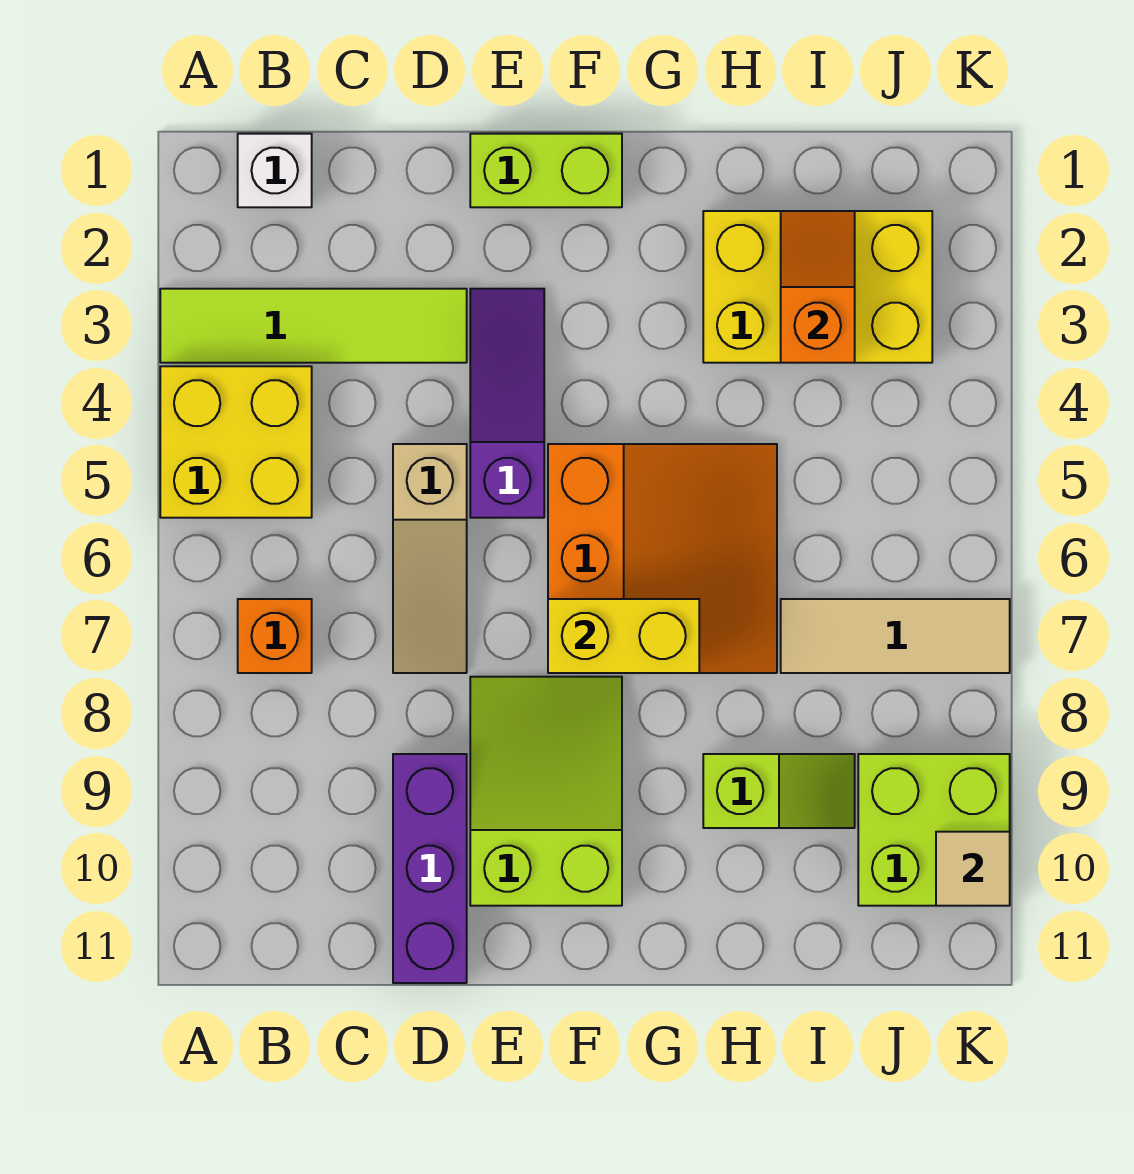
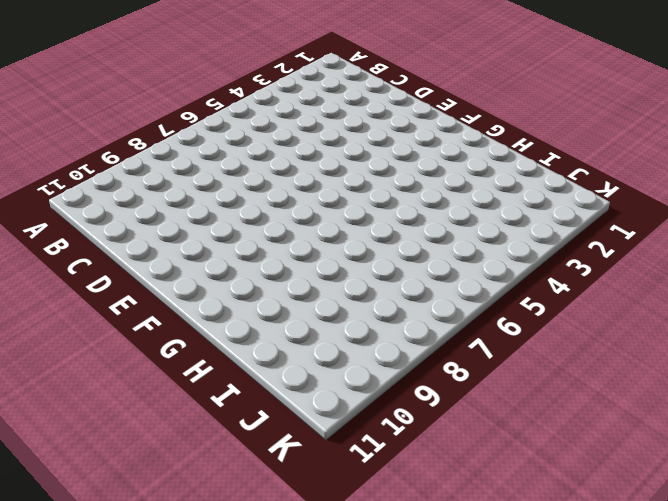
none -> lime 1x4 tile [160,289,467,363]
none -> yellow 2x2 brick [160,366,312,518]
none -> white 1x1 brick [238,134,312,207]

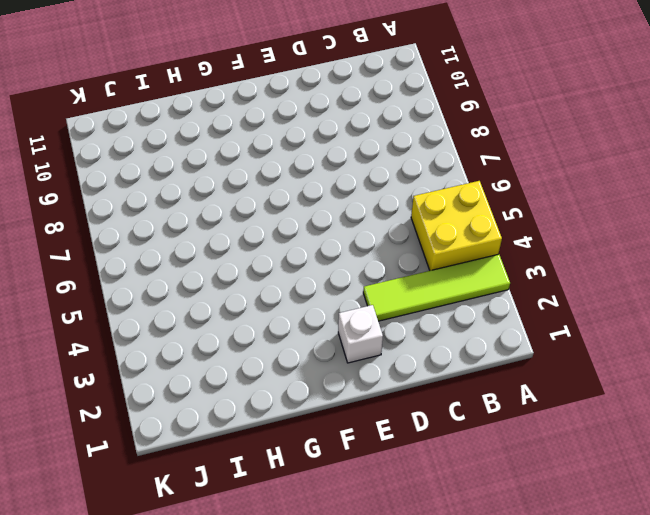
white 1x1 brick [338,305,383,363] -> white 1x1 brick moved to [238,134,312,207]
none -> orange 1x1 brick [238,599,312,673]
none -> tan 1x3 slope [393,444,467,673]
none -> purple 1x3 brick [393,754,467,983]

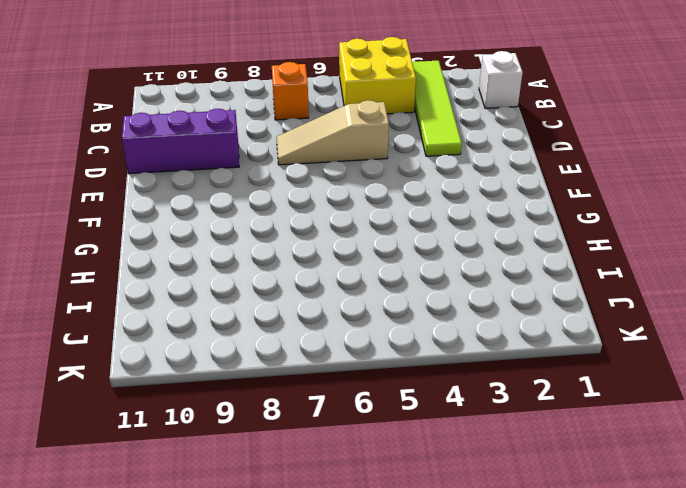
none -> lime 1x2 brick [470,134,622,207]
none -> purple 1x3 slope [470,289,544,518]
none -> lime 2x3 slope [470,677,622,906]

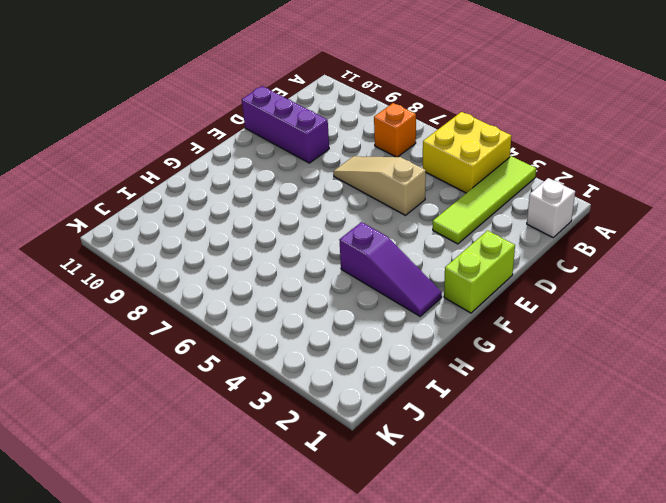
purple 1x3 slope [339,222,442,316] -> purple 1x3 slope moved to [470,289,544,518]
none -> lime 2x3 slope [470,677,622,906]
none -> orange 3x3 slope [548,444,777,673]
none -> yellow 2x3 brick [703,211,932,363]

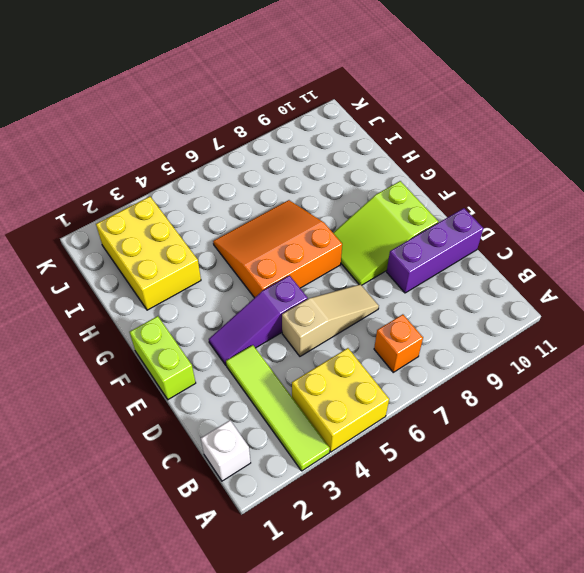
none -> lime 1x2 slope [703,754,855,828]
none -> tan 1x3 tile [781,599,1010,673]
none -> lime 2x2 brick [858,754,1010,906]

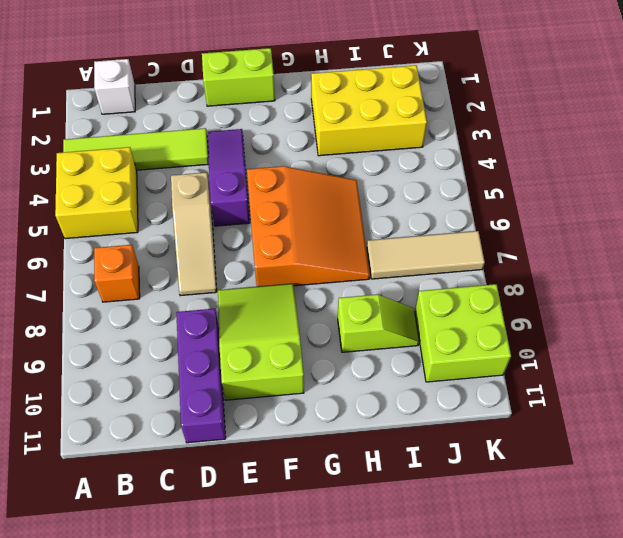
none -> yellow 1x2 brick [548,599,699,673]
none -> orange 1x2 slope [781,211,855,363]
none -> tan 1x1 tile [936,832,1010,906]

